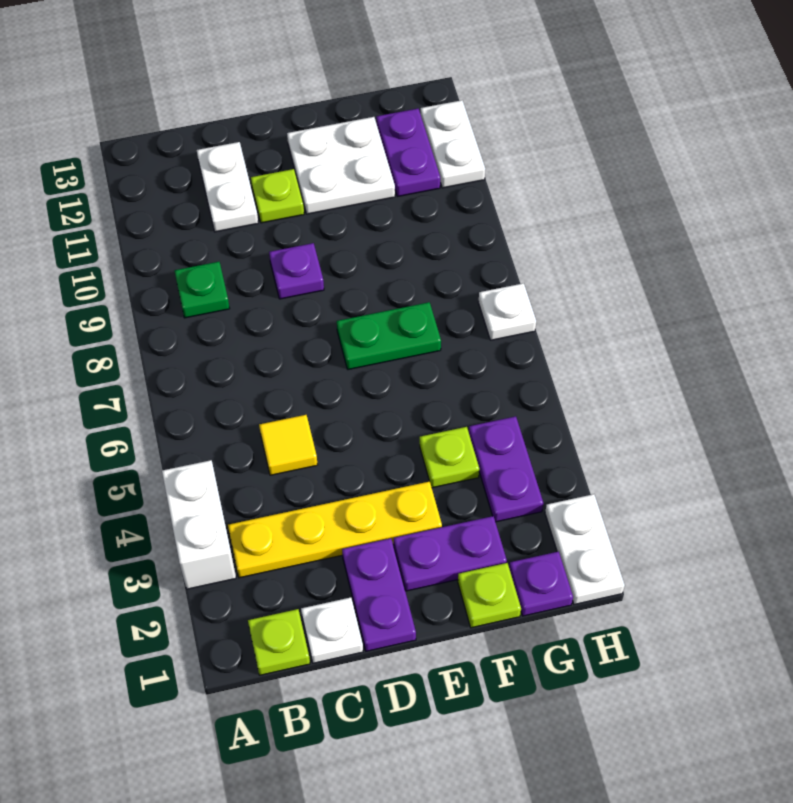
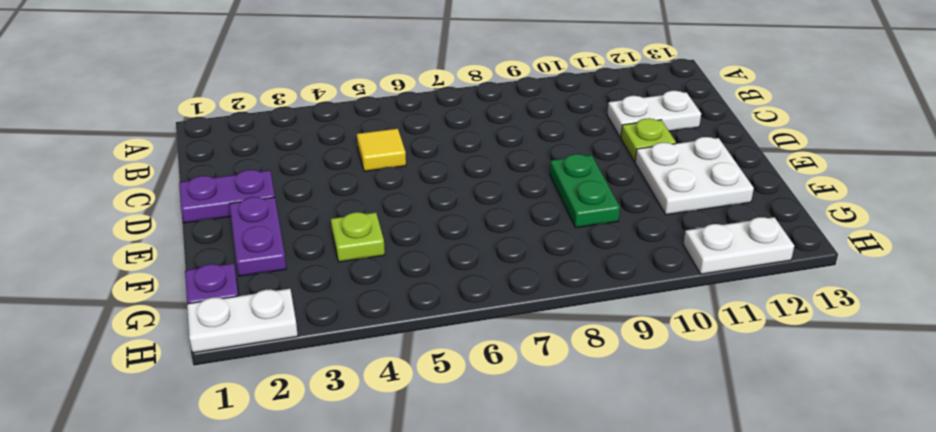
green 1x2 plate [550,154,620,228] -> green 1x2 plate moved to [337,302,441,370]
none -> white 1x2 brick [162,460,236,589]
none -> lime 1x1 plate [248,609,310,675]
none -> yellow 1x4 plate [228,481,442,578]

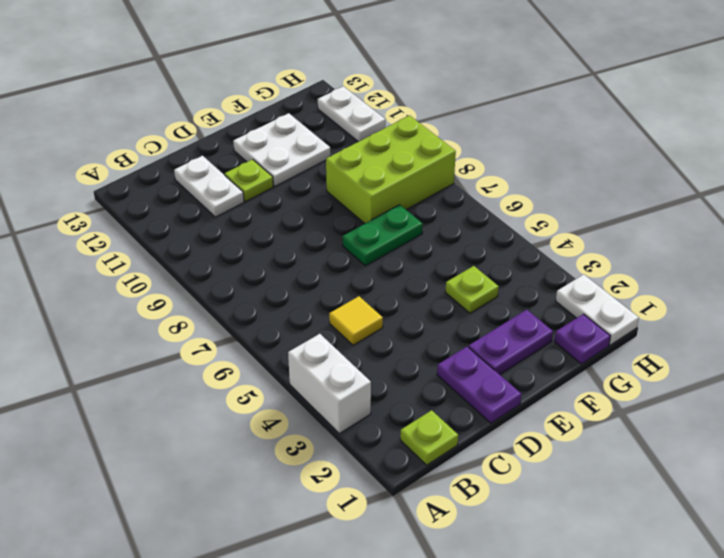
lime 2x3 brick [326,116,456,224] -> none
none -> yellow 1x4 plate [228,481,442,578]
none -> green 1x1 plate [175,262,230,318]
none -> white 1x1 plate [301,598,363,663]

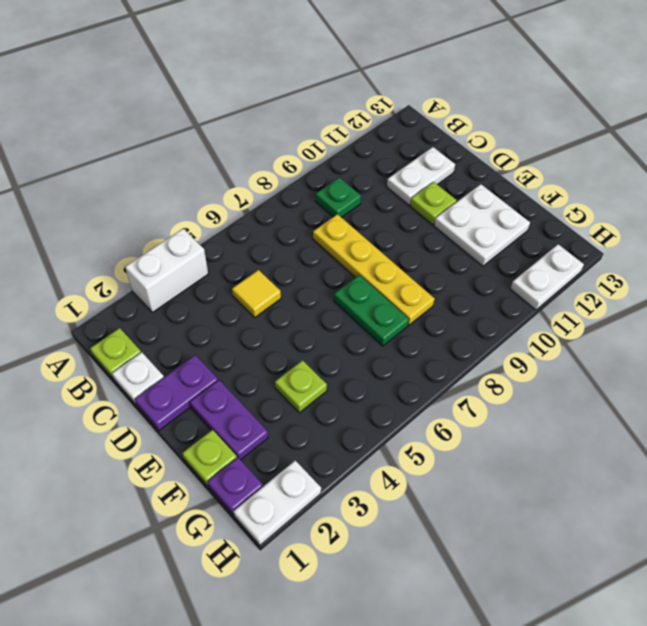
yellow 1x4 plate [313,214,435,325] -> yellow 1x4 plate moved to [228,481,442,578]
none -> purple 1x1 plate [269,243,324,299]
none -> purple 1x2 plate [469,416,543,522]
none -> purple 1x2 plate [376,109,440,197]

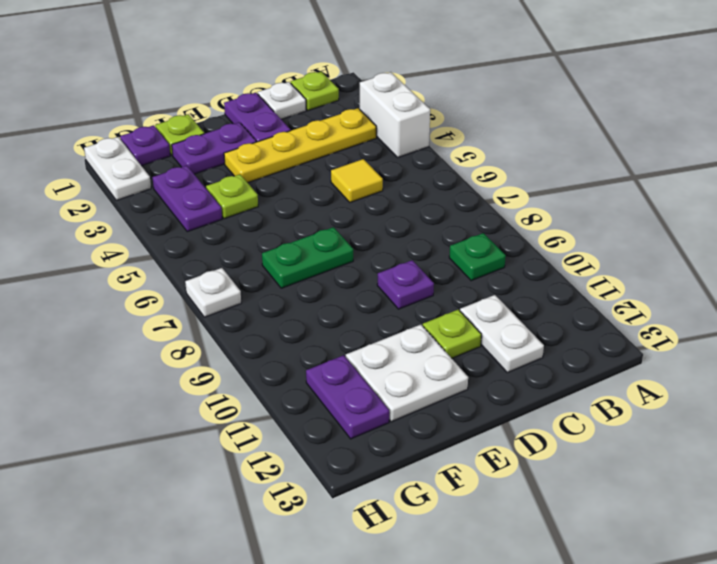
none -> white 1x2 plate [421,100,485,188]

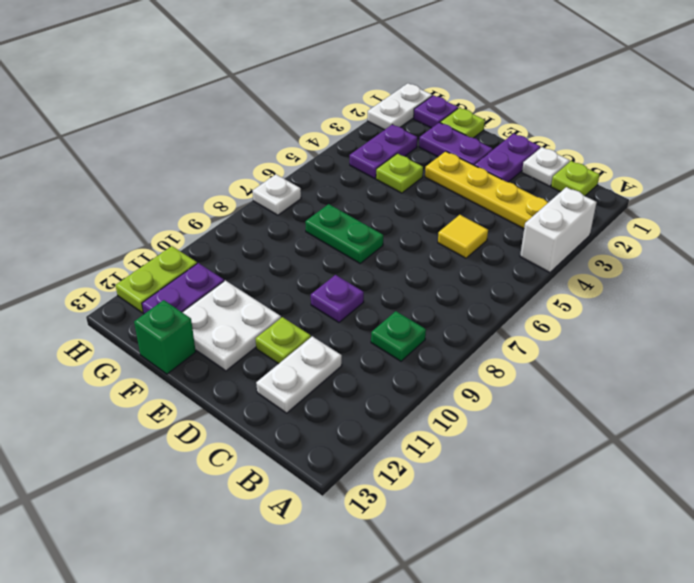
green 1x1 brick [134,300,196,374] -> none
lime 1x2 plate [116,246,197,313] -> white 1x2 plate [421,100,485,188]

